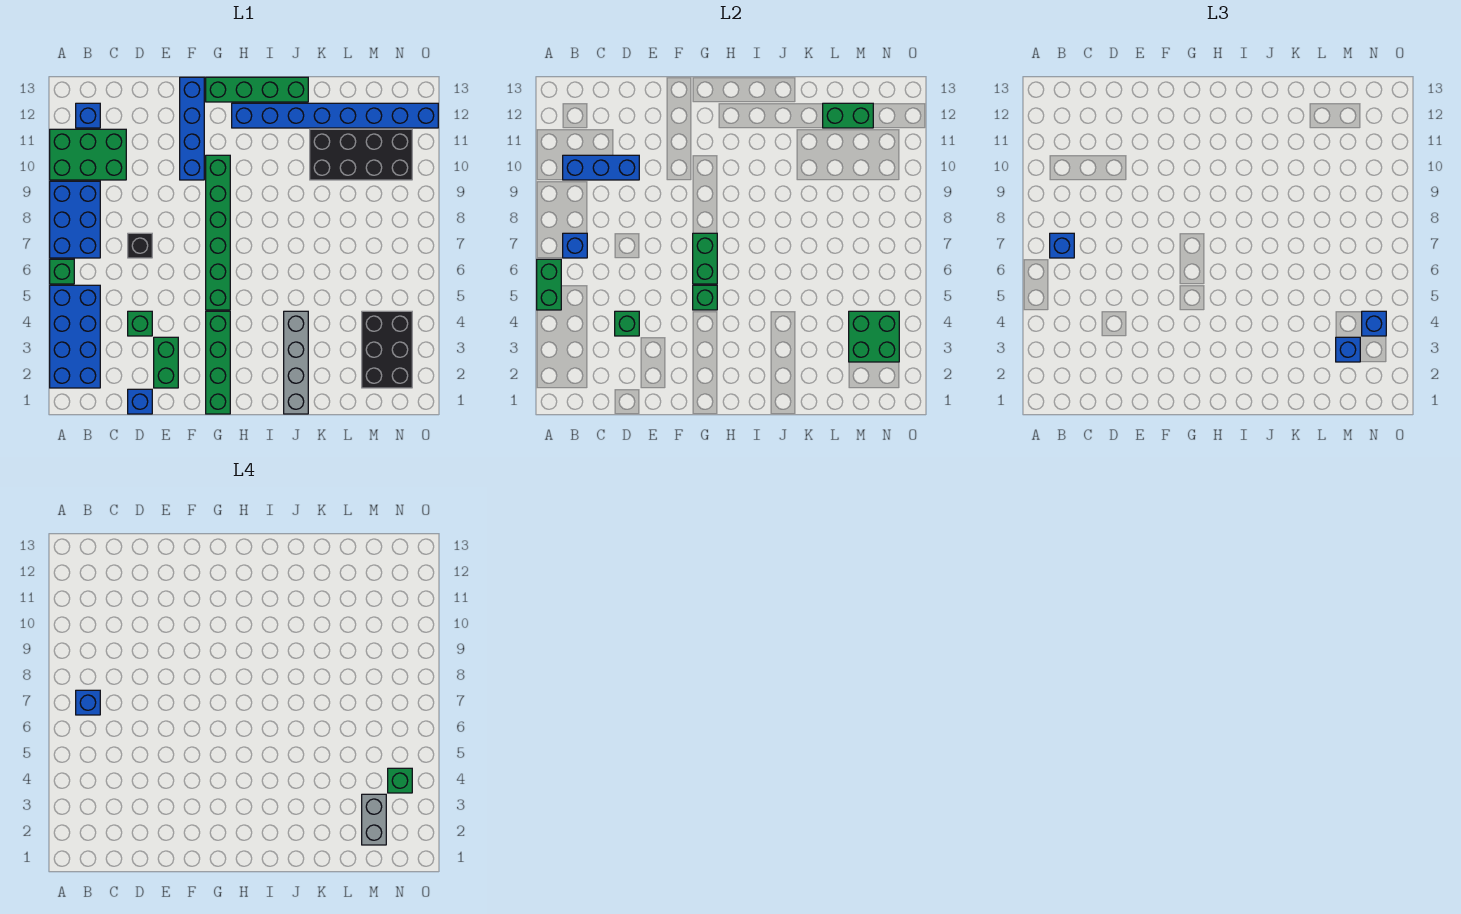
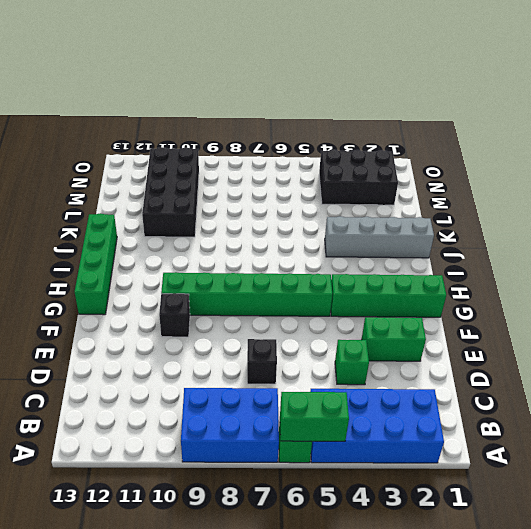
black 1x1 brick [159,293,190,337] -> blue 1x4 brick [180,77,204,180]
none -> green 2x3 brick [50,129,126,180]
none -> blue 1x1 brick [76,103,100,128]
none -> blue 1x1 brick [128,389,152,414]
none -> blue 1x8 brick [232,103,438,128]

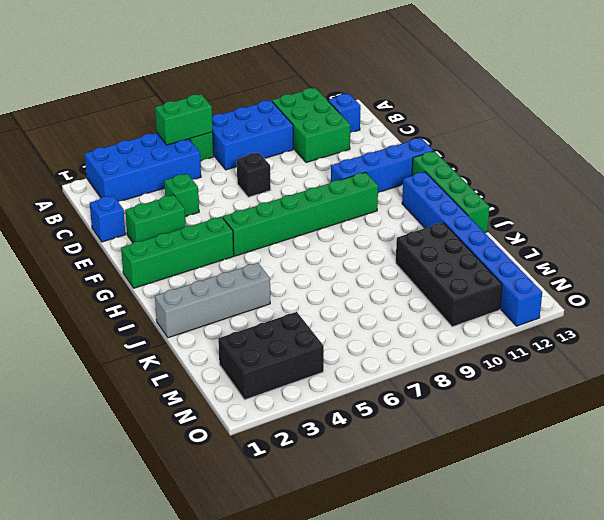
none -> blue 1x1 brick [563,233,587,258]
none -> blue 1x3 brick [563,155,639,180]
none -> green 1x1 brick [615,311,639,336]
none -> green 1x1 brick [693,285,717,310]

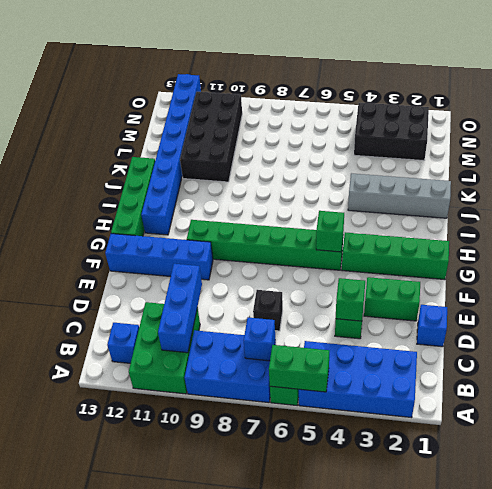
none -> green 1x2 brick [693,233,717,284]
none -> green 1x2 brick [823,103,873,128]
none -> green 2x2 brick [849,311,899,362]
none -> blue 1x1 brick [1050,233,1074,258]

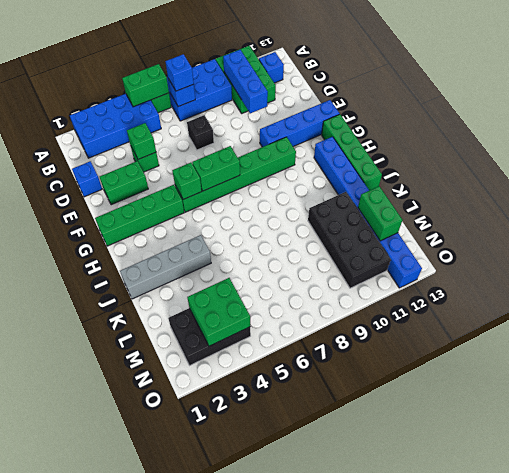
none -> blue 1x1 brick [1336,337,1360,362]
none -> blue 1x1 brick [1362,311,1386,336]
none -> blue 1x1 brick [76,690,100,715]
none -> grey 1x2 brick [362,794,386,845]

